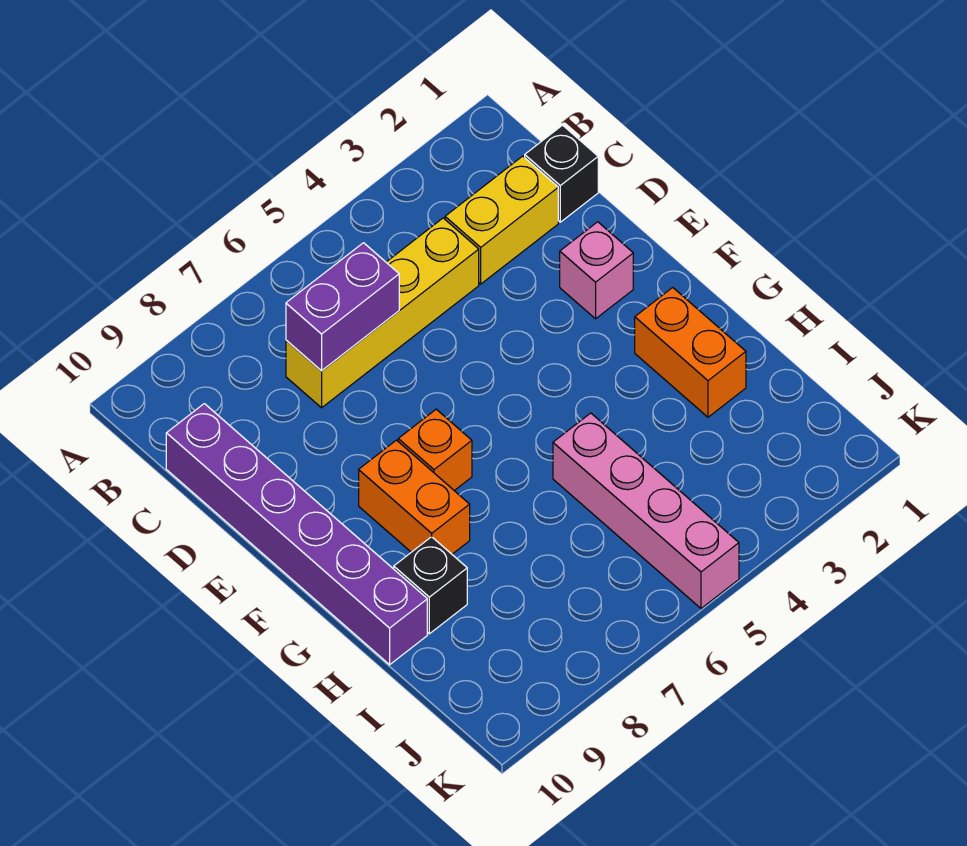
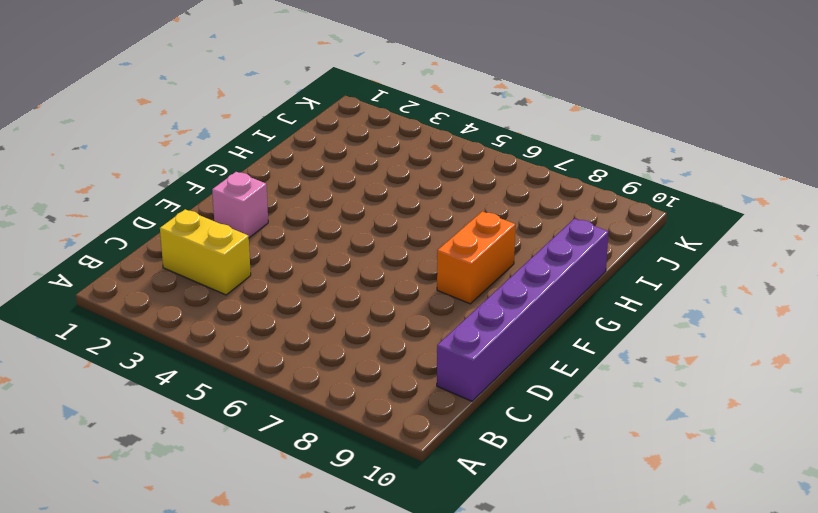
none -> black 1x1 brick [525,125,598,222]
none -> yellow 1x4 brick [286,218,479,408]

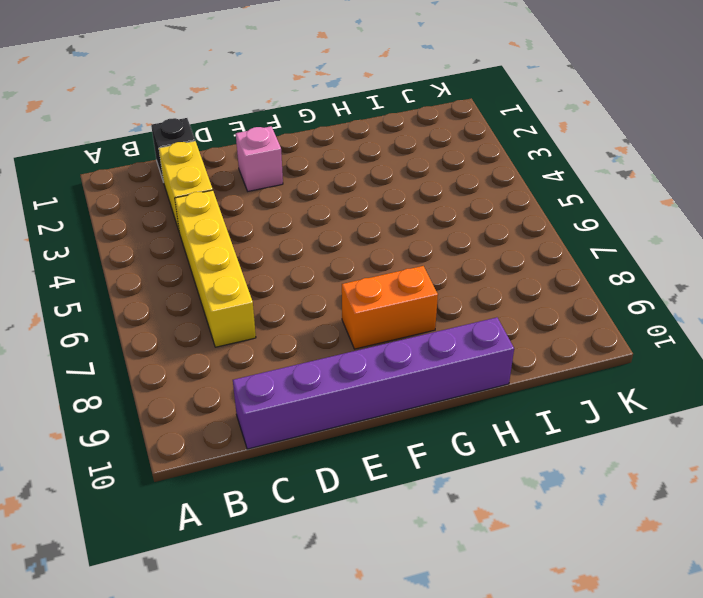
none -> orange 1x1 brick [398,409,472,491]
none -> orange 1x2 brick [635,287,746,417]

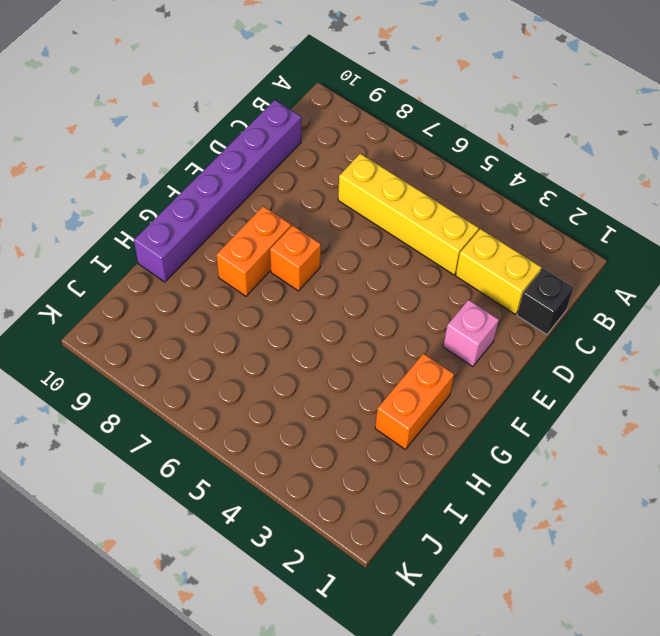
none -> pink 1x4 brick [553,413,739,608]
none -> black 1x1 brick [394,537,467,634]

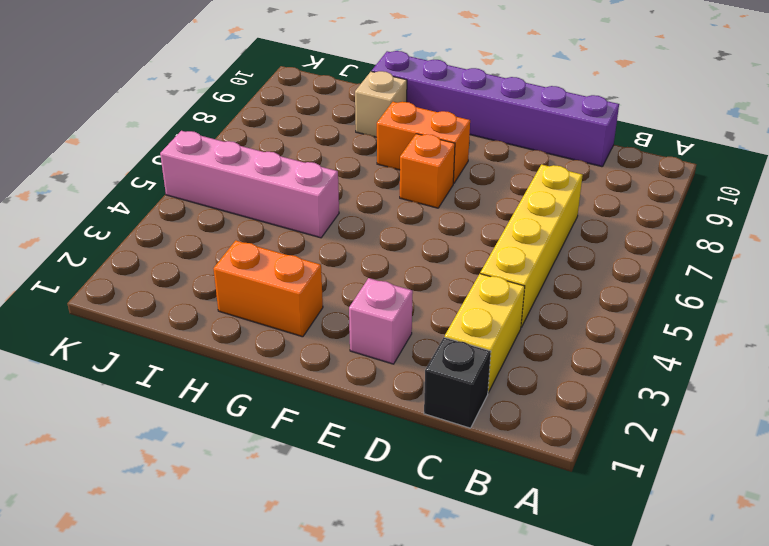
tan 1x1 brick [355,71,407,137] -> black 1x1 brick [394,537,467,634]
none -> purple 1x2 brick [286,243,399,371]

